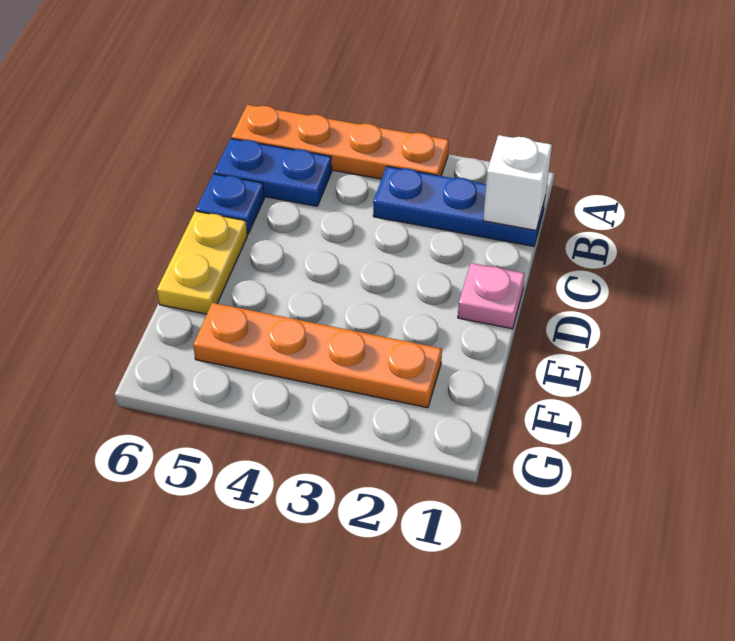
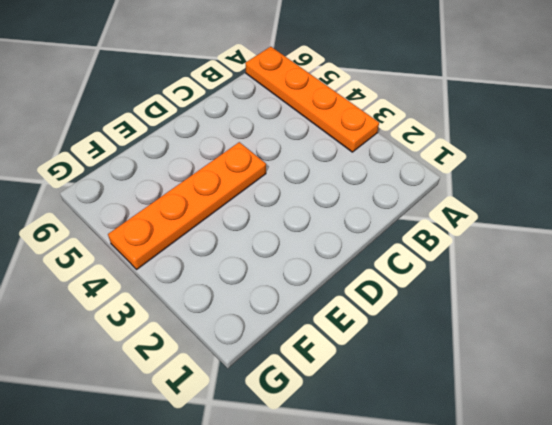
orange 1x4 plate [108,142,266,269] -> orange 1x4 plate turned to [193,303,442,408]
none -> blue 1x3 plate [373,166,545,246]
none -> blue 1x2 plate [214,139,332,206]

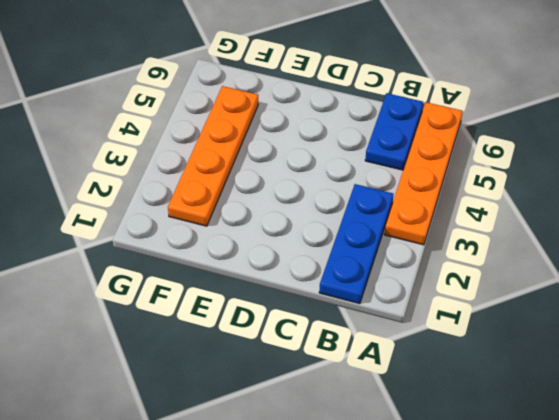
none -> blue 1x1 plate [196,174,264,234]
none -> pink 1x1 plate [458,263,525,329]

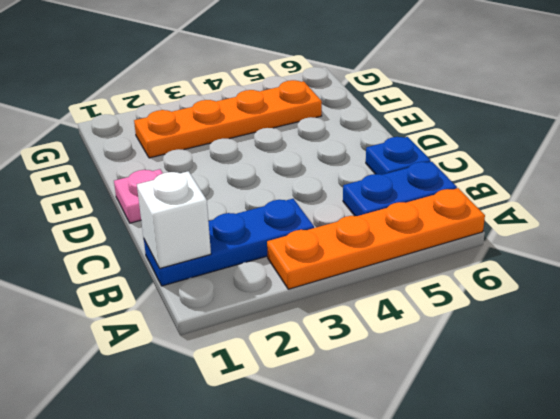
none -> yellow 1x2 plate [157,211,247,314]

